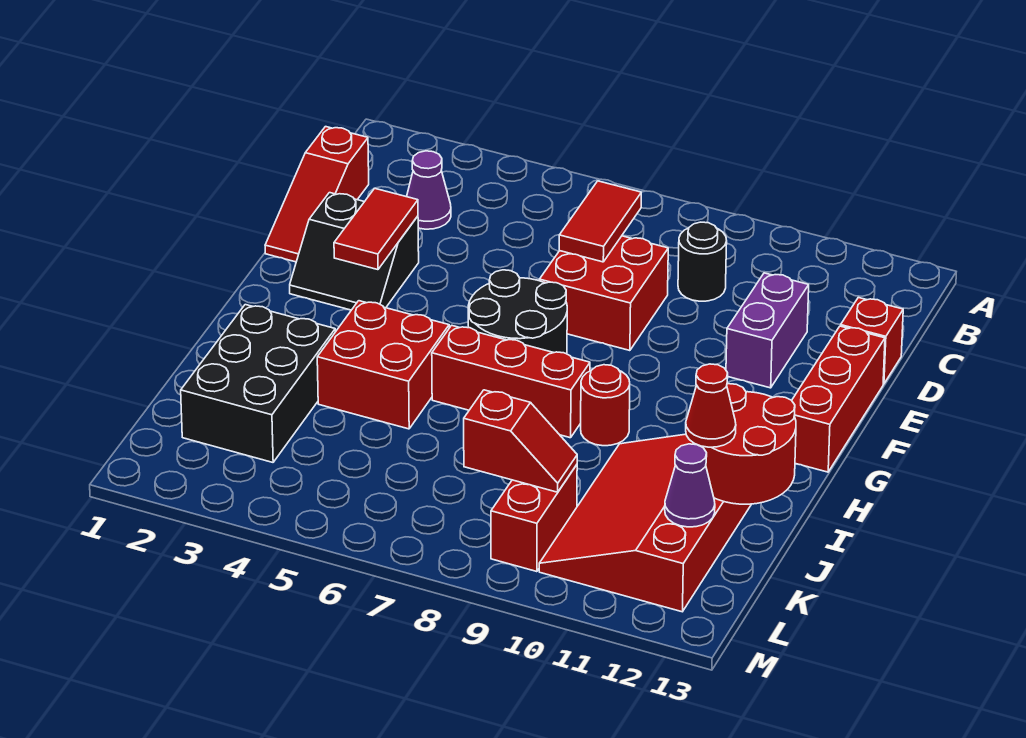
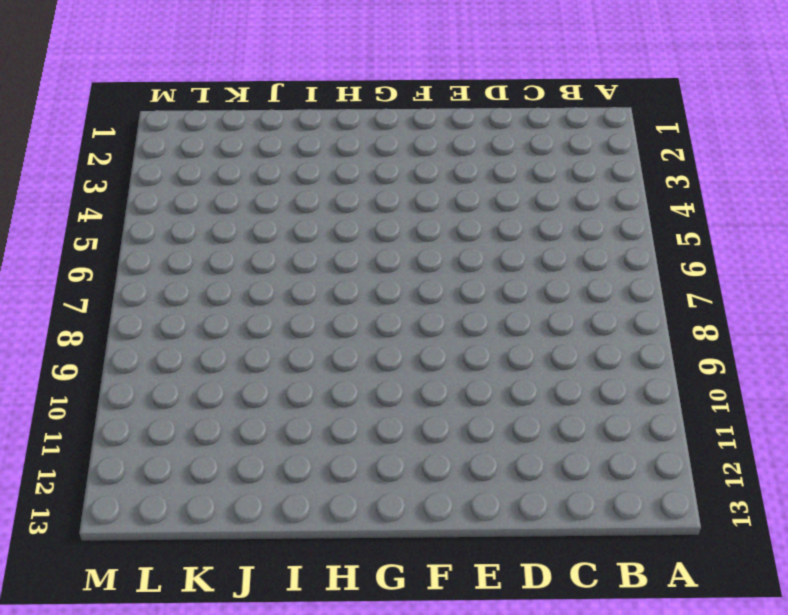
none -> red 1x3 slope [265,127,369,262]
none -> purple 1x1 cone [407,151,451,229]
none -> black 1x1 round brick [678,222,727,301]

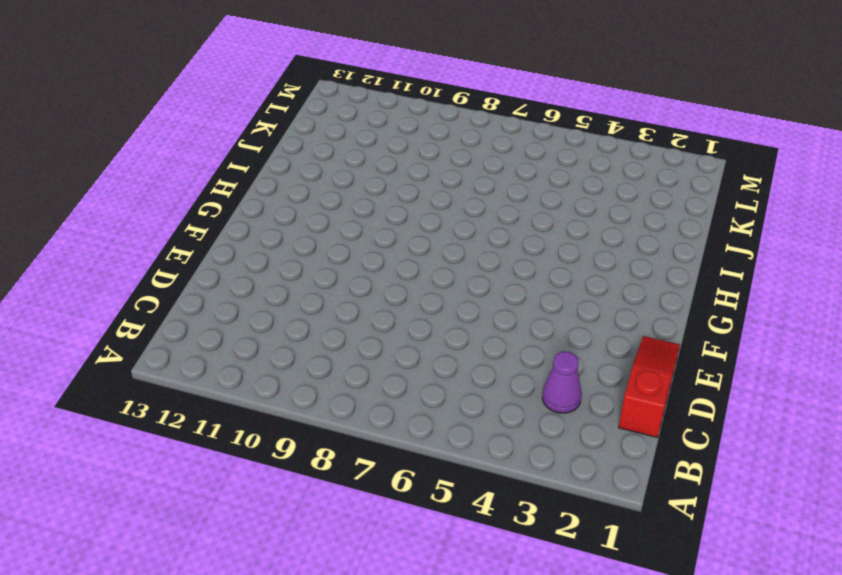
none -> black 1x1 round brick [678,222,727,301]
none -> red 2x2 brick [539,236,668,351]
none -> purple 1x2 brick [726,273,809,388]

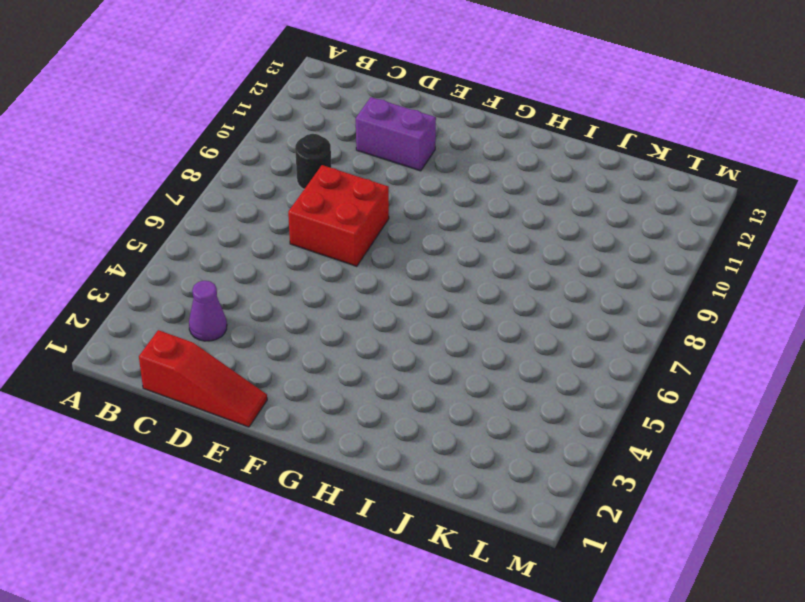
none -> red 1x1 brick [841,297,903,384]
none -> black 2x2 slope [290,193,419,310]
none -> red 1x3 brick [792,326,885,472]

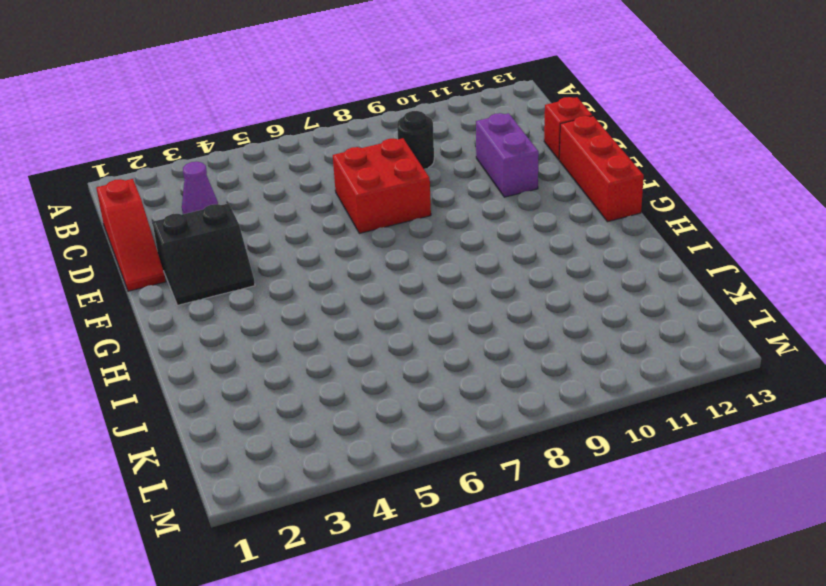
none -> black 2x2 round brick [468,270,567,354]
none -> red 2x2 brick [317,301,449,429]
none -> red 1x3 brick [432,325,590,438]

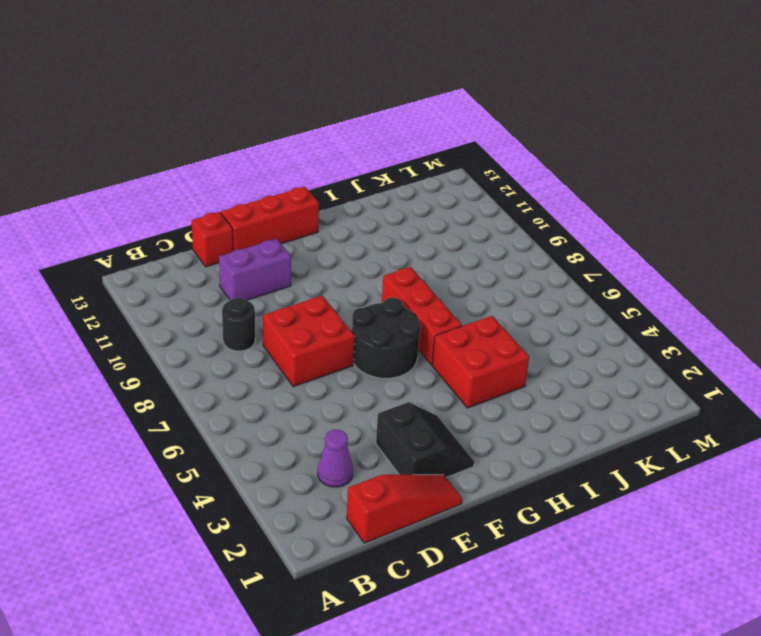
none -> red 1x1 round brick [581,365,630,446]
none -> black 2x3 brick [181,305,335,462]
none -> red 3x4 slope [539,434,751,612]

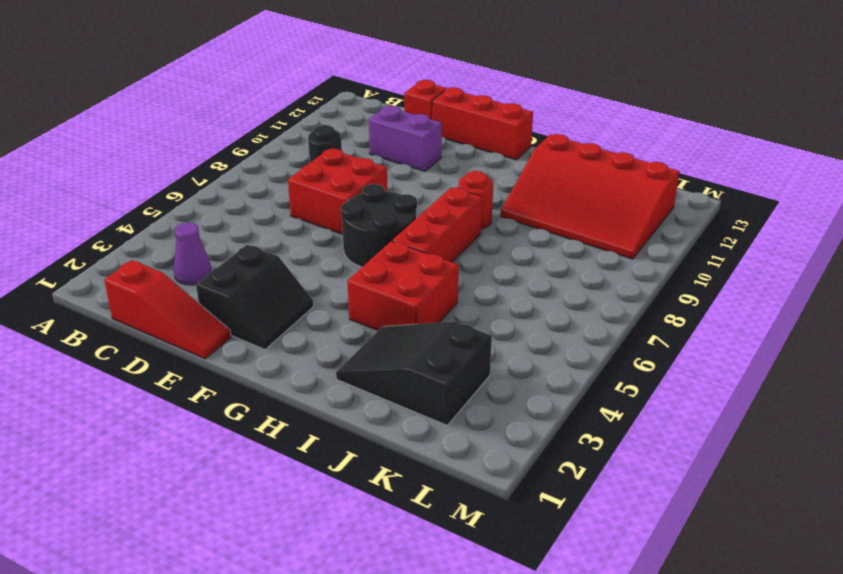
black 2x3 slope [336,322,492,425] -> black 2x3 brick [181,305,335,462]
none -> red 1x2 brick [491,465,577,572]
none -> red 1x2 tile [559,181,641,262]
none -> red 1x2 tile [334,188,418,270]

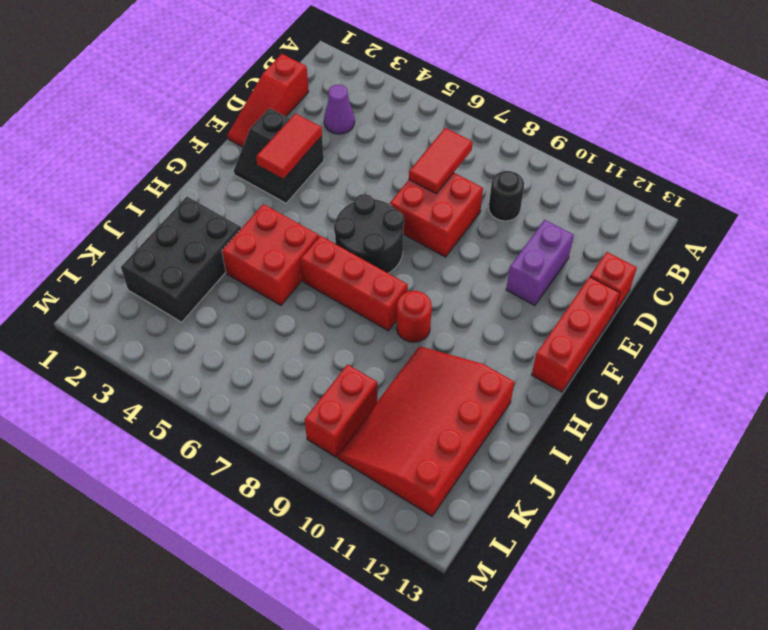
none -> red 2x2 round brick [693,384,796,504]
none -> red 1x2 slope [464,390,577,492]
none -> purple 1x1 cone [665,444,715,527]

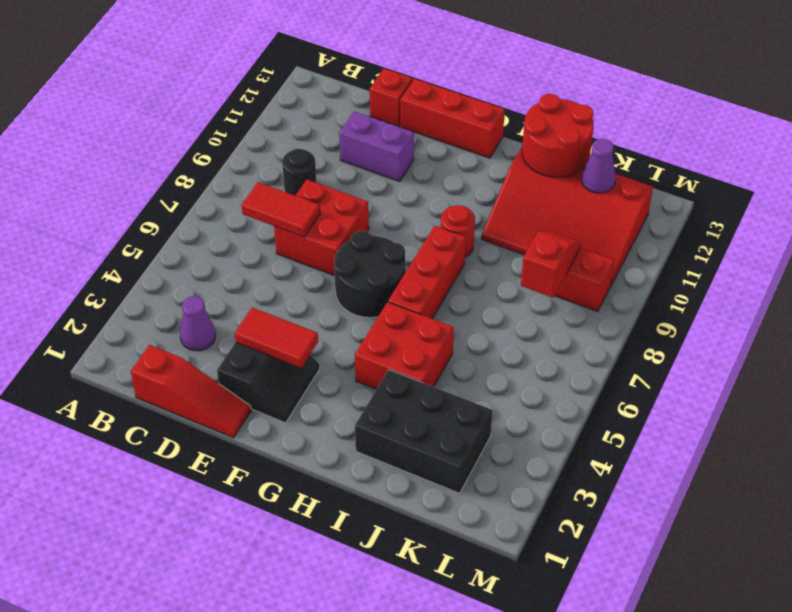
none -> red 1x1 cone [686,364,736,447]

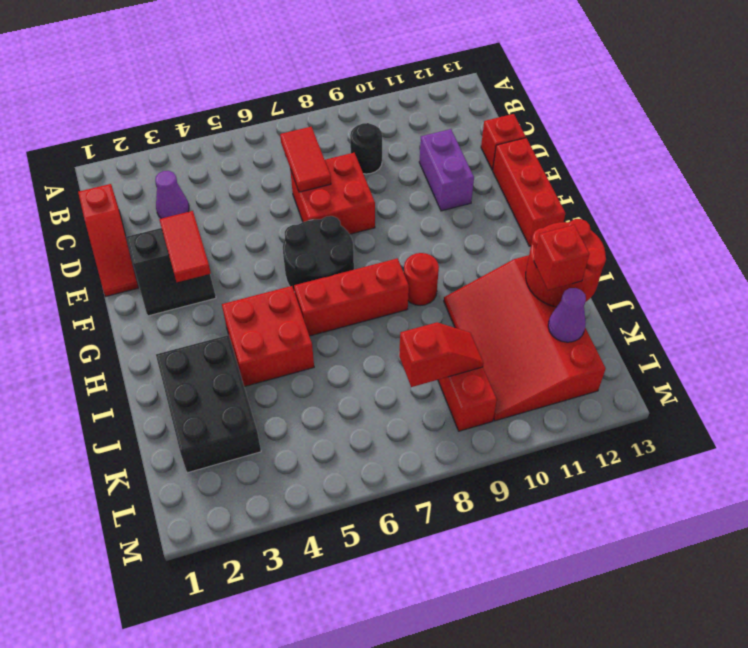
red 1x1 brick [534,225,589,290] -> red 1x1 cone [686,364,736,447]

